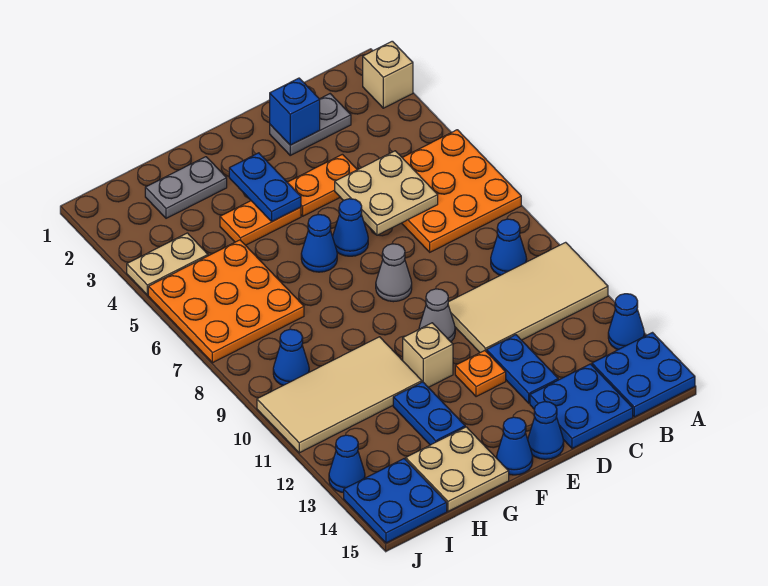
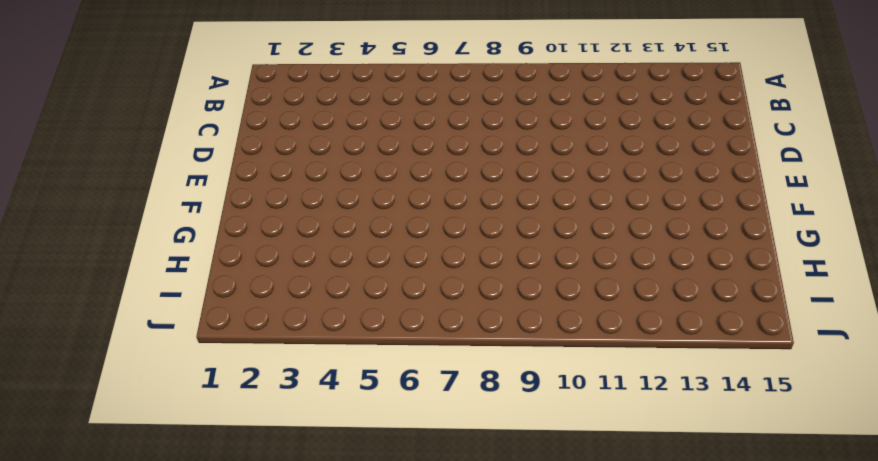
none -> tan 1x1 brick [363,41,413,108]
none -> orange 3x3 plate [402,130,521,252]
none -> tan 2x4 tile [448,242,608,353]
none -> blue 1x1 cone [608,294,644,350]

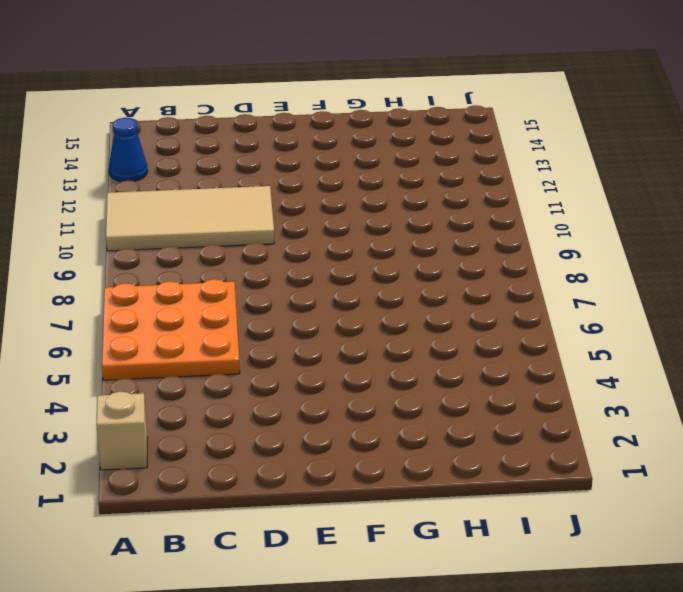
none -> blue 2x2 plate [592,333,695,417]
none -> blue 1x1 cone [491,219,527,275]
none -> grey 1x2 plate [270,94,351,155]
none -> blue 2x2 plate [530,364,633,449]

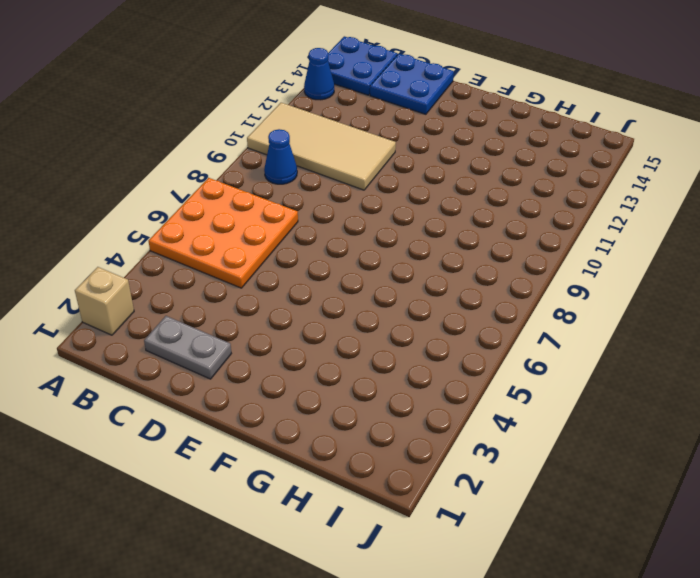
none -> orange 1x2 plate [287,154,357,216]
none -> blue 1x2 plate [486,335,558,403]
none -> blue 1x1 cone [333,199,368,256]
none -> grey 1x1 cone [376,244,412,302]

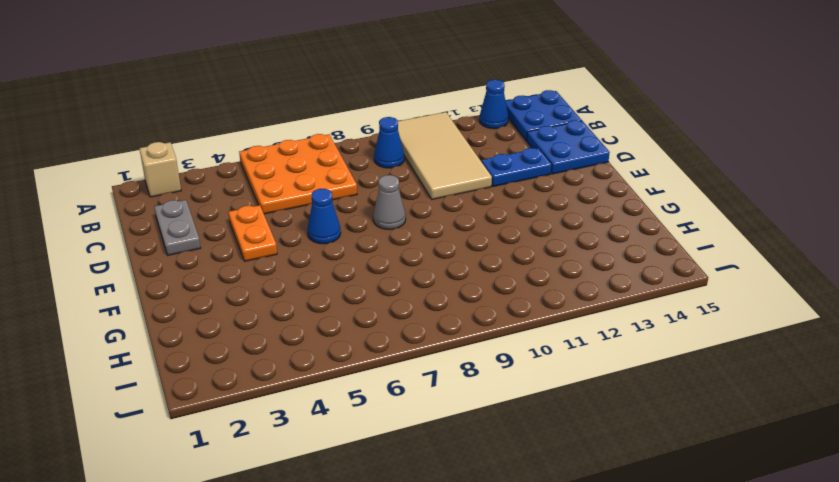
none -> grey 1x1 cone [419,289,455,342]
none -> orange 1x1 plate [455,351,506,397]
none -> blue 1x1 cone [528,402,564,459]
none -> orange 1x2 plate [220,201,301,245]

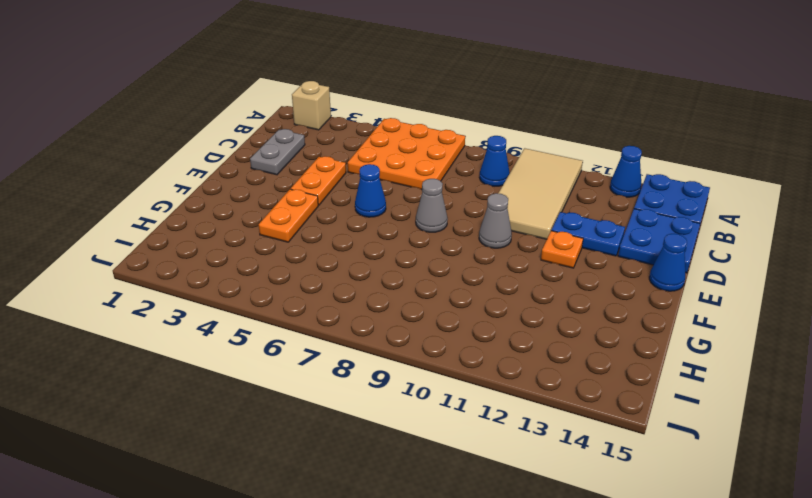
none -> blue 1x1 cone [301,215,337,272]
none -> tan 1x1 brick [403,323,453,387]
none -> blue 1x1 cone [497,417,533,475]
none -> grey 1x2 plate [145,157,227,218]

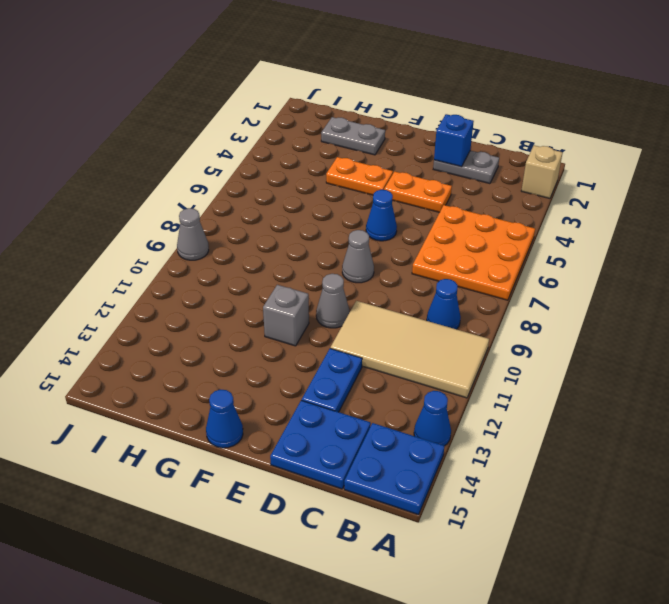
grey 1x1 brick [263,285,309,346] -> tan 1x1 brick [403,323,453,387]
grey 1x1 cone [177,208,209,260] -> none
none -> orange 1x1 plate [455,351,506,397]
none -> blue 1x1 cone [528,402,564,459]
none -> blue 1x1 cone [301,215,337,272]
none -> tan 2x4 tile [257,337,422,453]

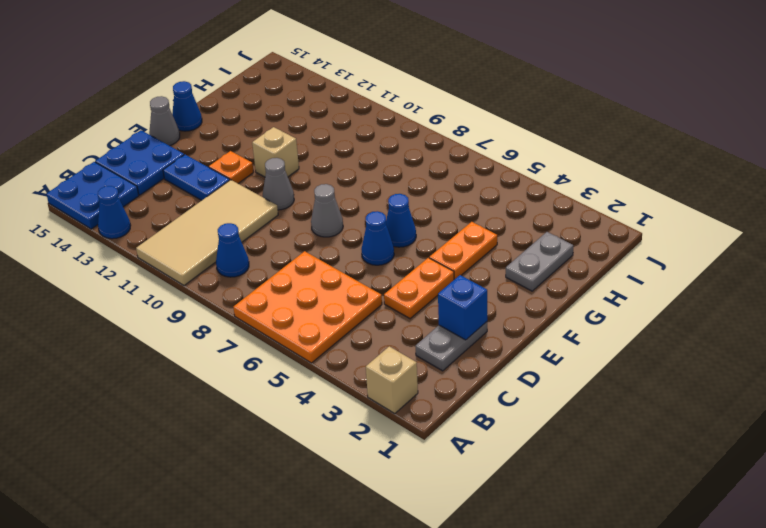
grey 1x1 cone [149,96,180,146] -> blue 1x1 cone [528,402,564,459]
none -> tan 2x4 tile [257,337,422,453]
none -> blue 1x2 plate [393,382,465,445]
none -> tan 2x2 plate [406,427,509,511]
none -> orange 3x3 plate [148,240,304,363]

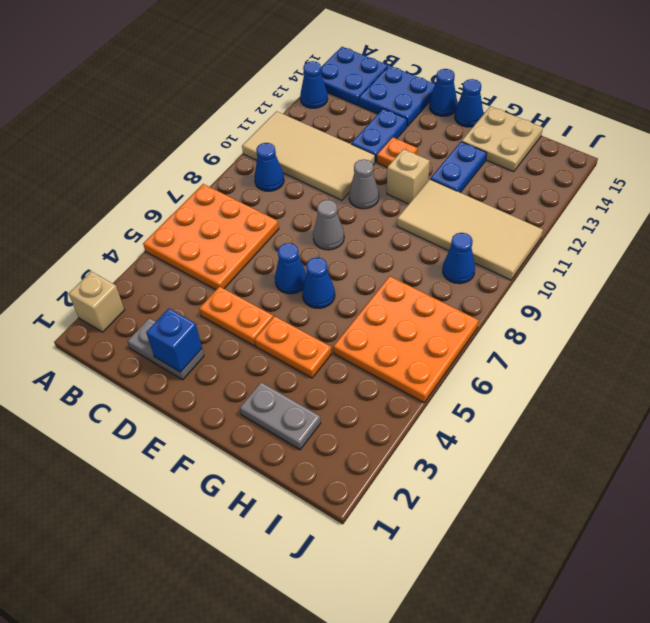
none -> tan 1x2 plate [127,233,208,295]
none -> blue 2x2 plate [344,459,447,543]
none -> blue 1x1 cone [329,435,365,493]
none -> tan 2x2 plate [335,151,438,235]

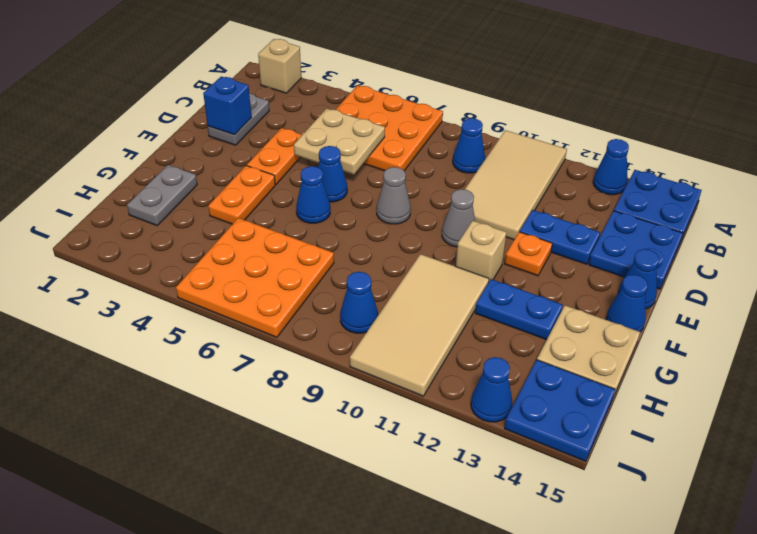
none -> tan 1x2 plate [127,233,208,295]
none -> blue 1x2 plate [229,153,301,222]

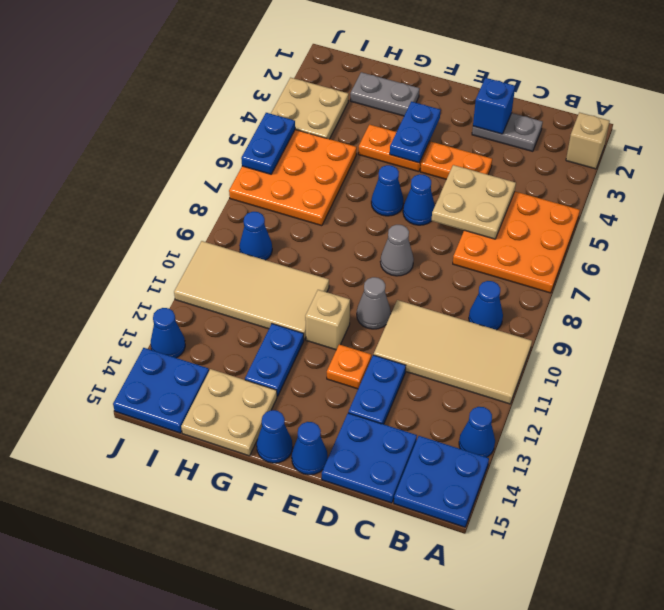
tan 2x2 plate [271,78,349,139] -> tan 1x2 plate [127,233,208,295]
blue 1x2 plate [241,113,295,174] -> none

